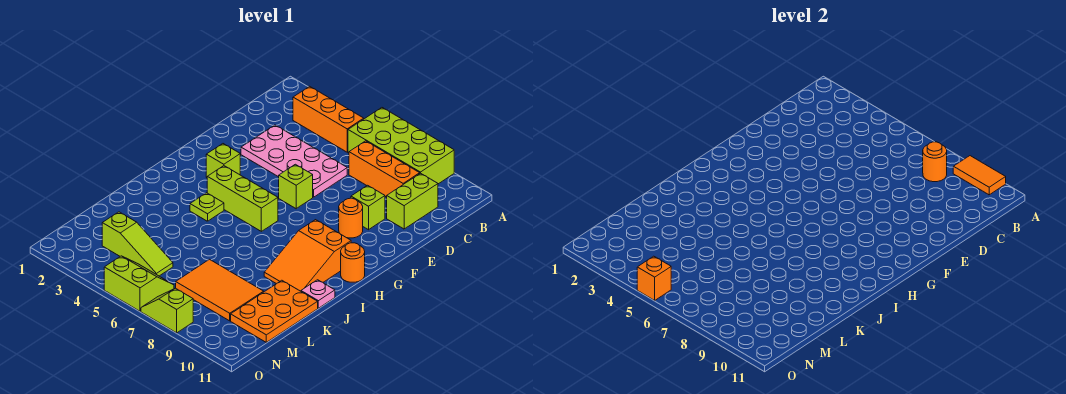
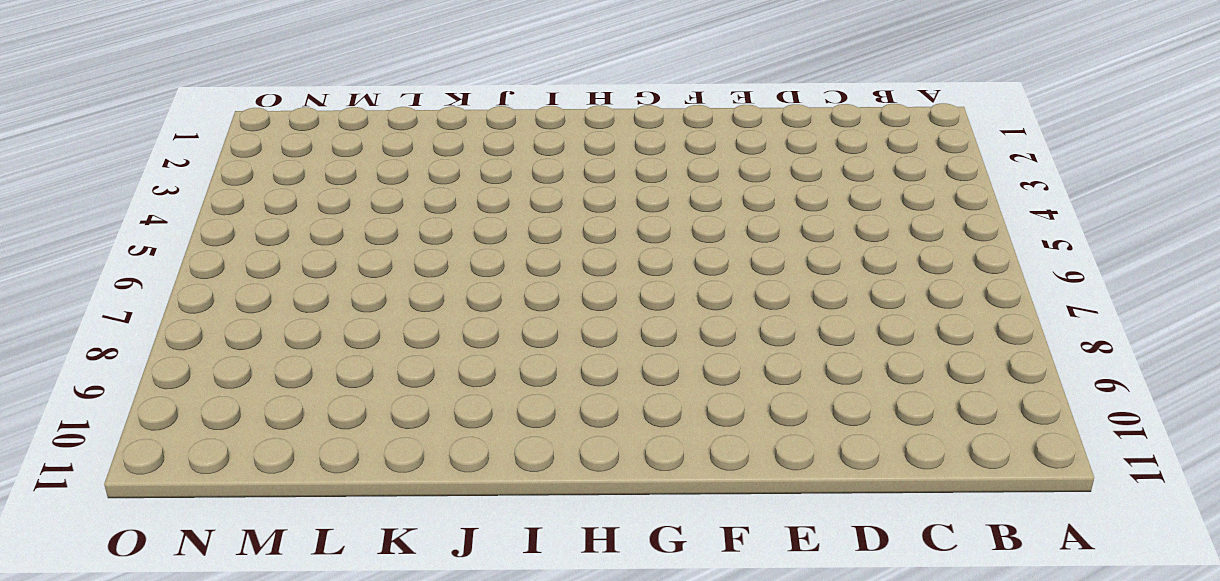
none -> lime 2x4 brick [348,108,454,184]
none -> orange 1x3 brick [293,86,364,152]
none -> orange 1x3 brick [349,141,420,197]

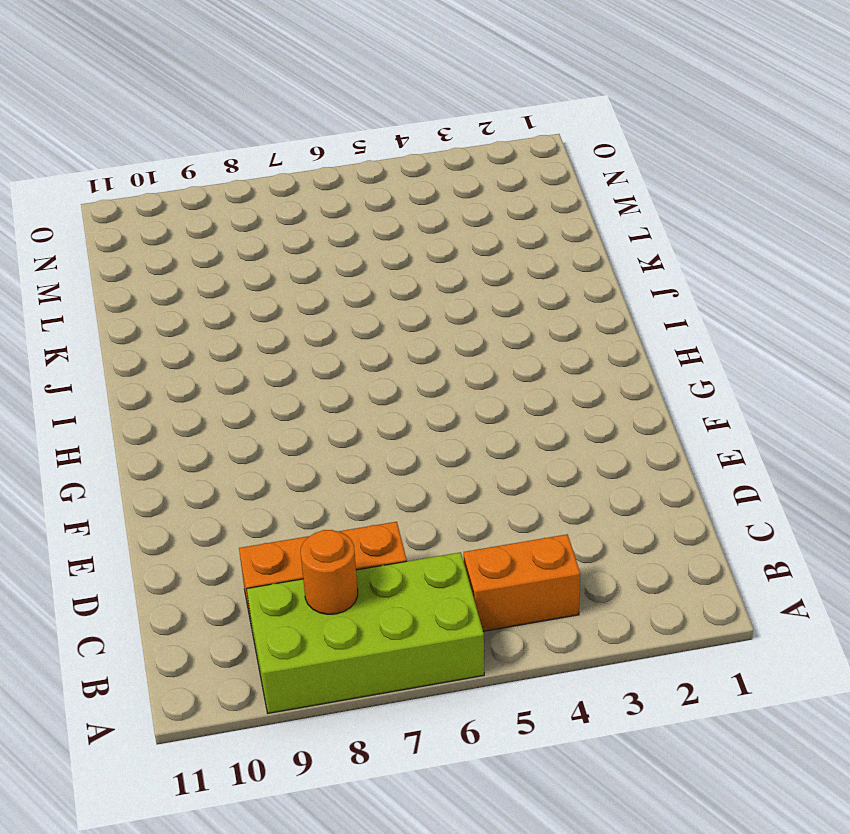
orange 1x2 brick [464,534,580,631] -> orange 1x3 brick [293,86,364,152]
none -> lime 1x2 brick [387,173,438,229]
none -> pink 2x4 plate [241,125,347,197]
none -> lime 1x1 brick [351,185,385,230]

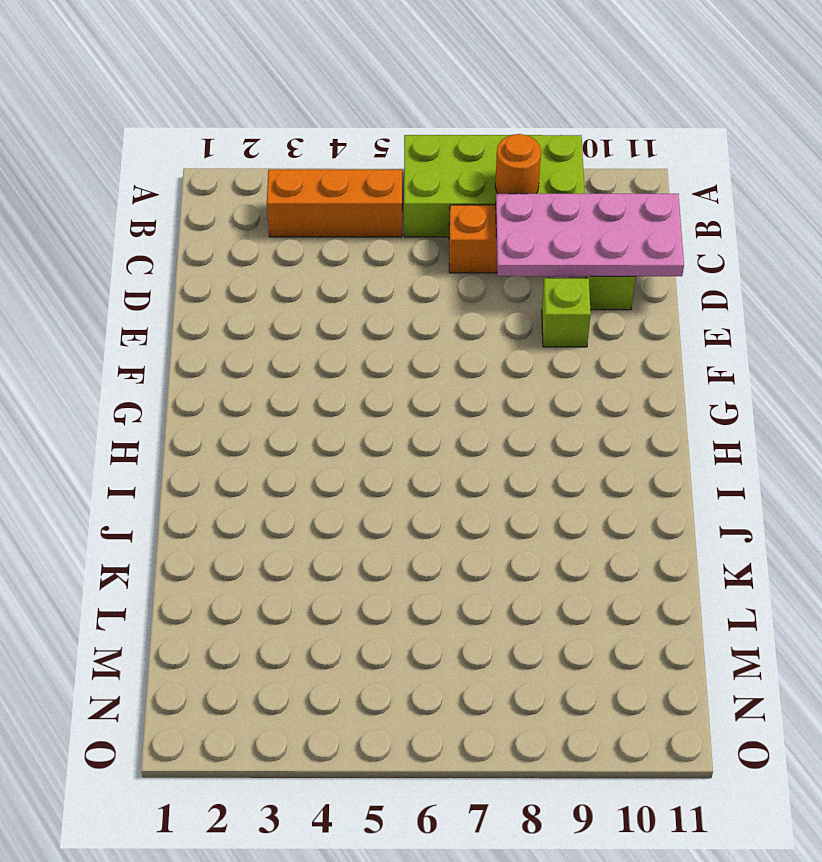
pink 2x4 plate [496,194,684,276] -> pink 2x4 plate moved to [241,125,347,197]
none -> lime 1x1 brick [279,164,313,209]
none -> orange 1x1 round brick [339,198,363,238]
none -> lime 1x1 brick [206,144,240,178]

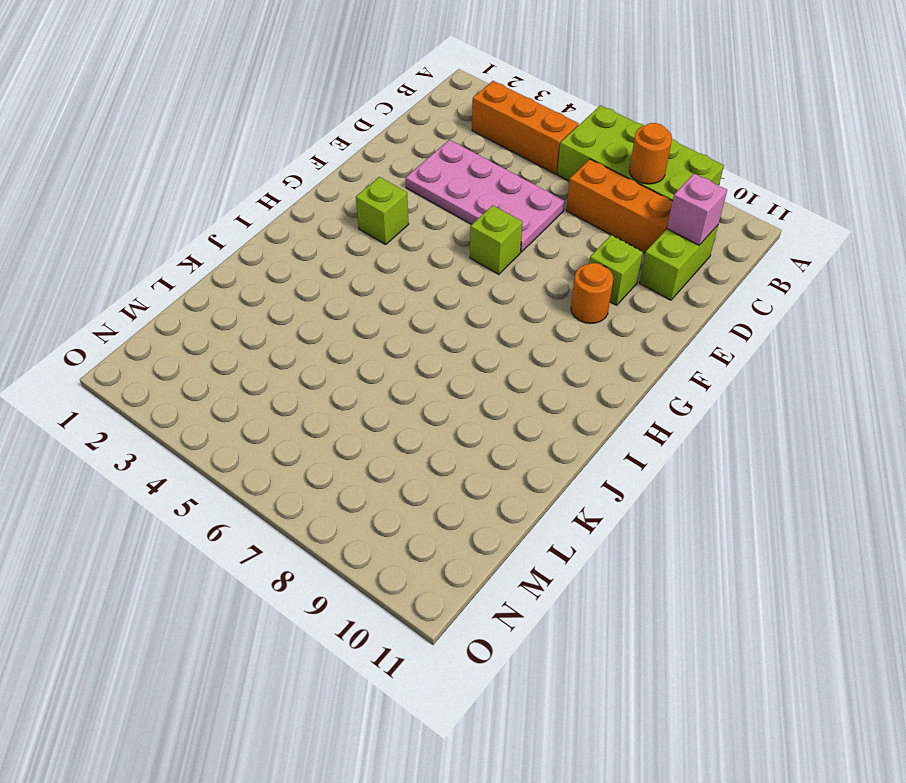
pink 1x1 brick [667,174,727,245] -> none
none -> lime 1x3 brick [207,166,278,231]
none -> orange 2x3 slope [264,220,351,291]
none -> orange 1x1 round brick [341,243,365,282]

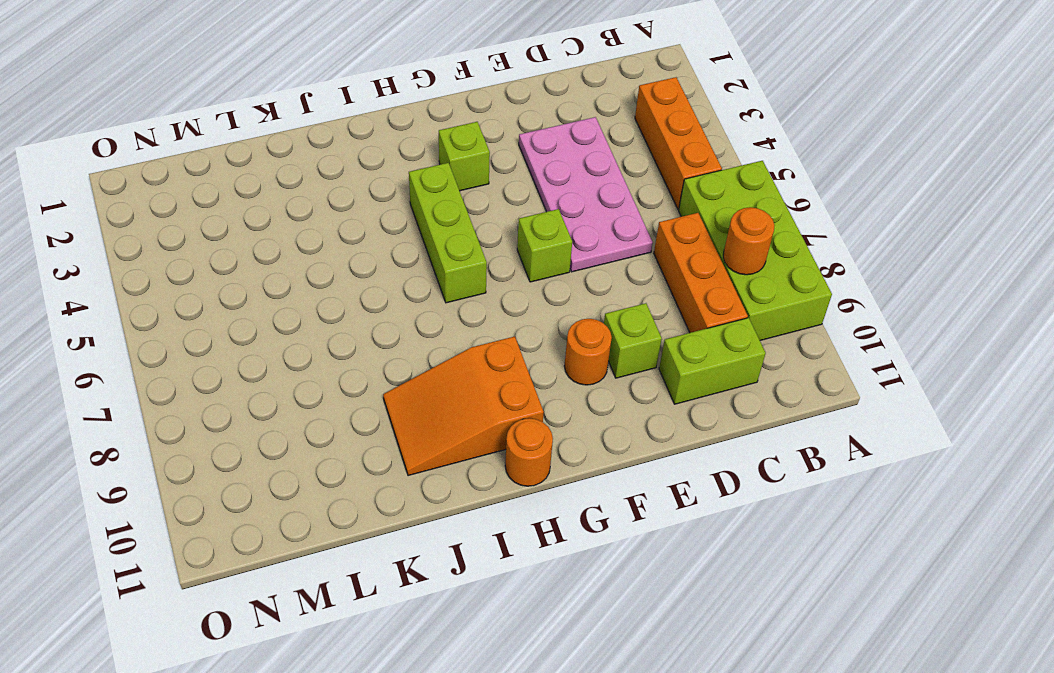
none -> lime 1x1 plate [190,193,224,221]
none -> pink 1x1 plate [301,280,335,308]
none -> orange 2x3 plate [231,280,318,342]

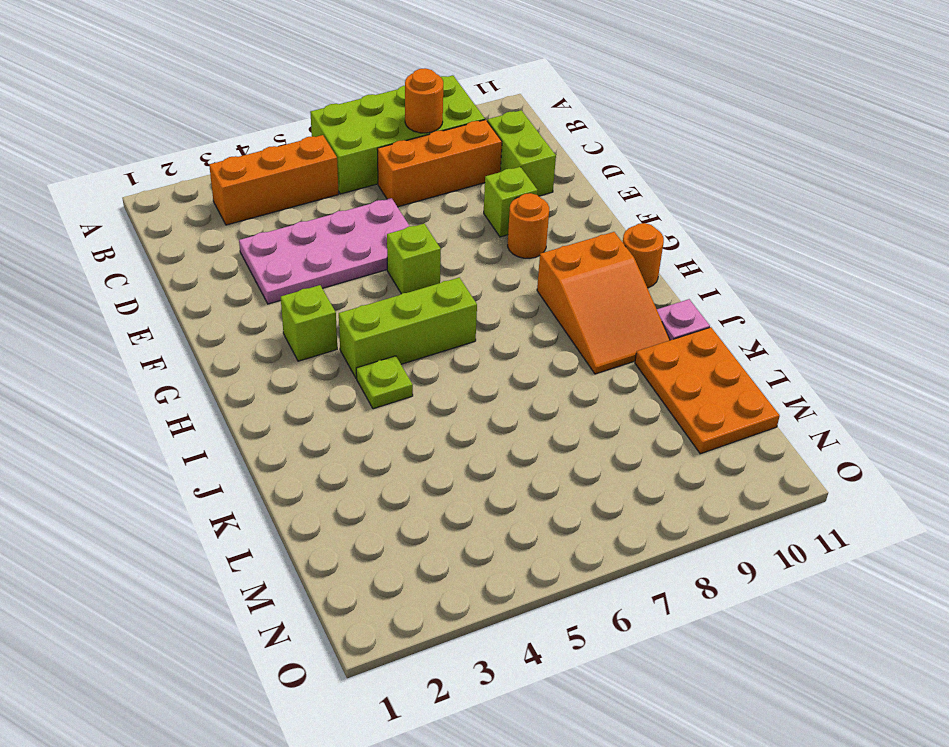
none -> orange 2x3 tile [176,259,264,321]
none -> lime 1x3 slope [102,212,173,276]
none -> lime 2x2 slope [104,256,174,311]

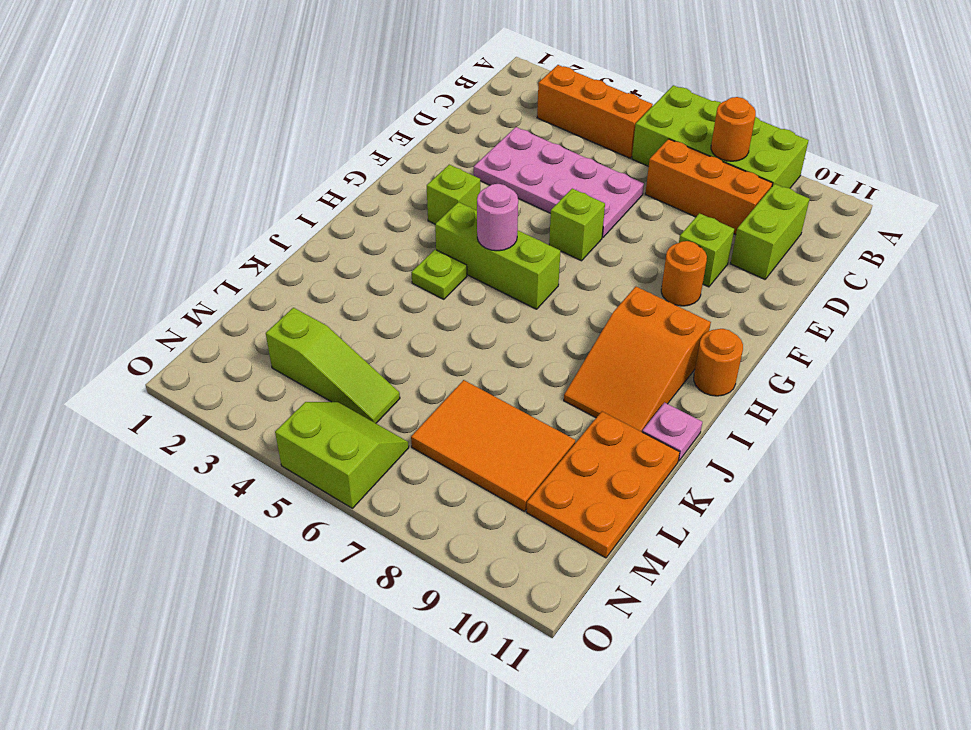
pink 1x1 round brick [477,184,518,251] -> none
none -> lime 1x2 slope [141,288,193,333]
none -> orange 1x2 tile [953,156,1006,195]
none -> orange 1x1 brick [637,256,671,300]

